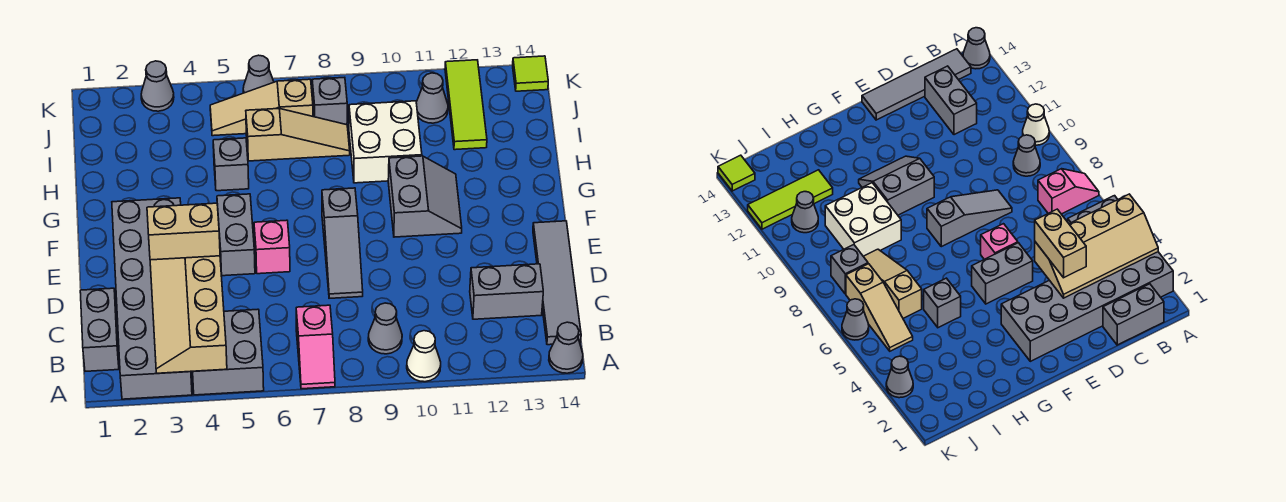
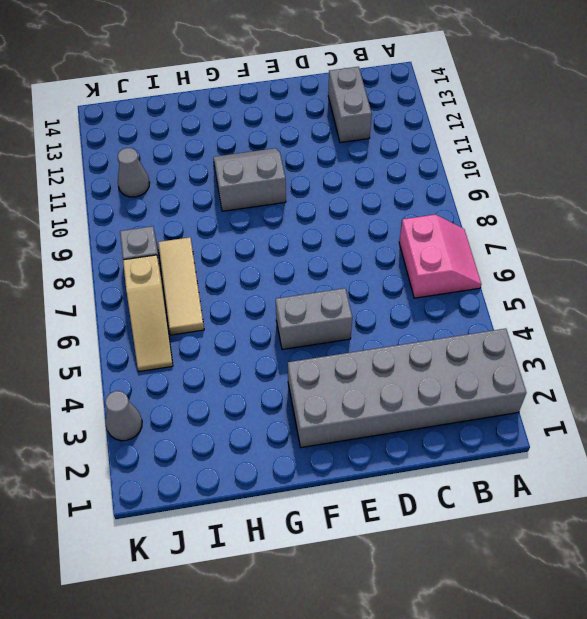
pink 2x2 slope [399,215,481,298] -> pink 1x2 slope [296,305,335,389]
tan 1x3 tile [158,237,204,335] -> tan 1x3 slope [246,109,350,161]
none -> grey 2x2 brick [192,309,264,395]
none -> white 1x1 cone [407,331,441,382]
none -> grey 1x1 cone [549,322,583,373]

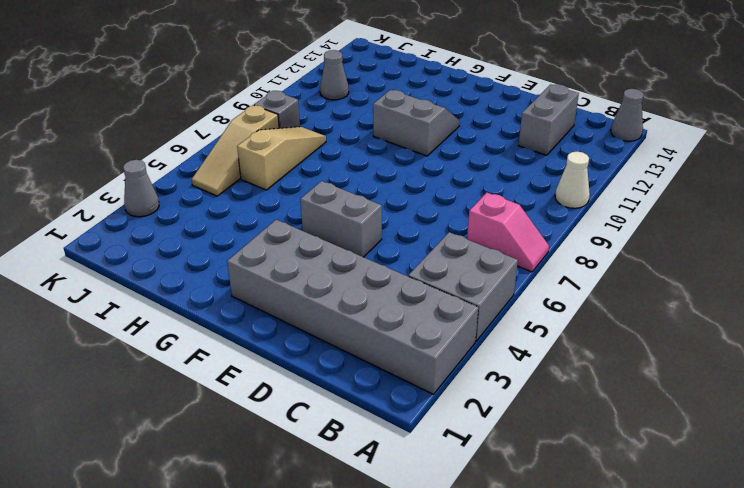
none -> grey 1x2 brick [80,288,119,371]
none -> grey 1x1 cone [368,303,402,354]
none -> grey 1x4 tile [533,221,581,345]

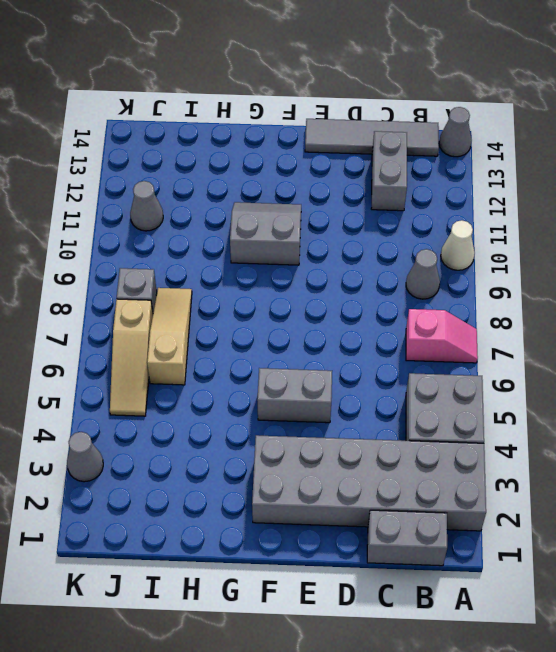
none -> grey 1x3 slope [322,188,363,298]
none -> pink 1x1 brick [254,220,290,274]
none -> grey 1x1 brick [213,138,249,191]

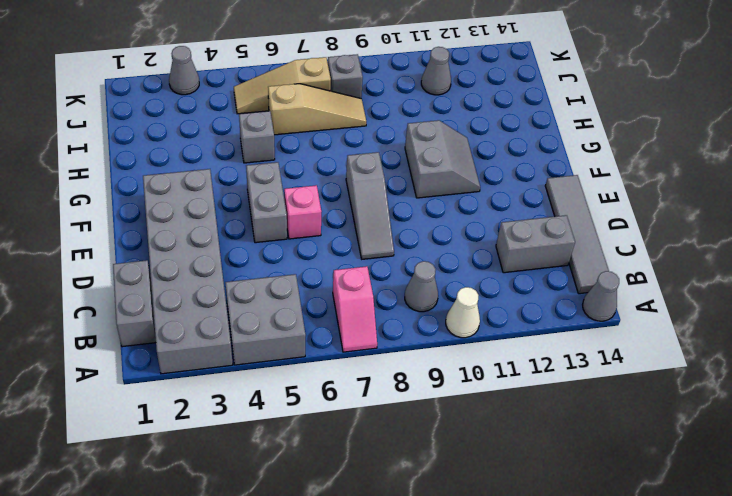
none -> white 2x2 brick [349,101,422,183]
none -> lime 1x3 tile [445,60,487,150]
none -> grey 1x1 cone [243,55,274,93]

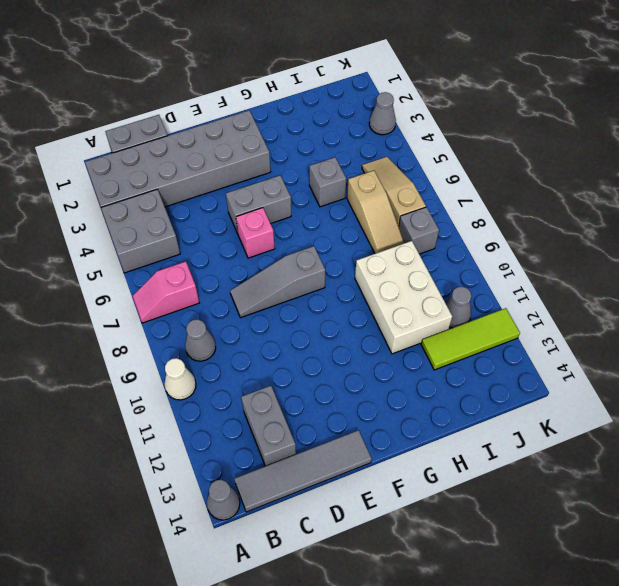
white 2x3 brick [355,241,452,354] -> white 2x2 brick [349,101,422,183]
none -> grey 2x2 slope [388,156,462,237]
none -> grey 1x1 cone [243,55,274,93]
none -> lime 1x1 tile [513,56,548,91]

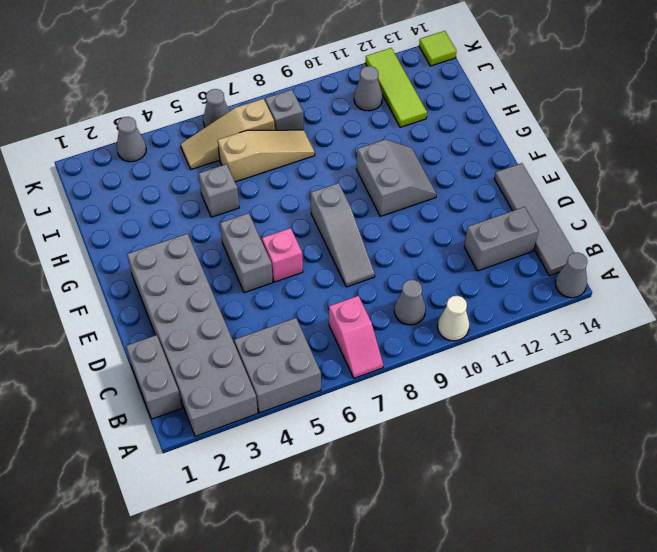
none -> white 2x2 brick [349,101,422,183]
none -> tan 2x4 slope [150,256,227,373]
none -> tan 1x2 brick [147,203,220,260]

